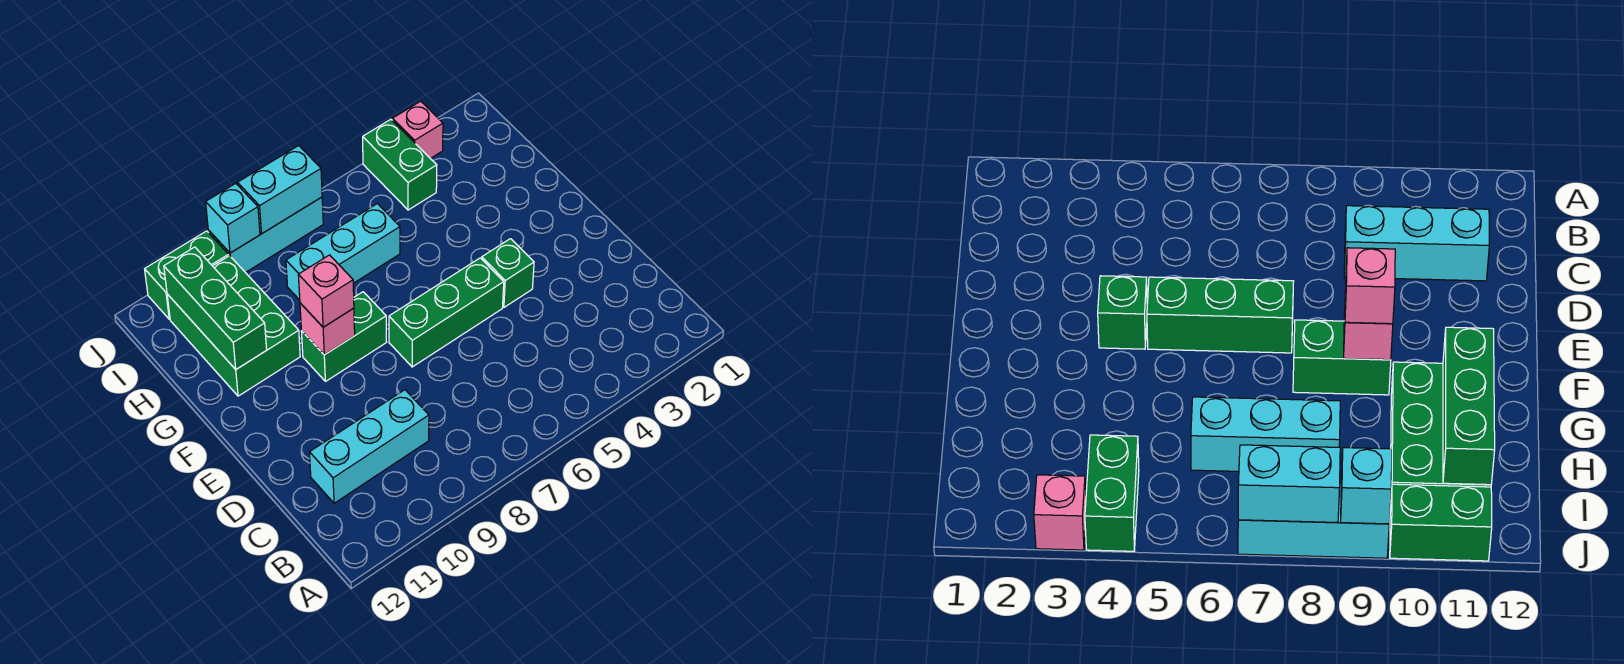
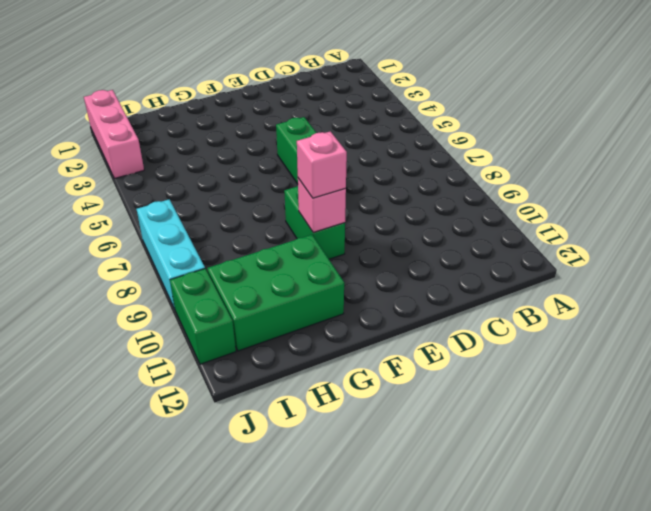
pink 1x3 brick [84,90,144,179] -> pink 1x1 brick [392,101,443,159]
none -> cyan 1x3 brick [310,390,429,503]
none -> green 1x1 brick [482,239,534,307]
none -> cyan 1x3 brick [286,204,400,300]

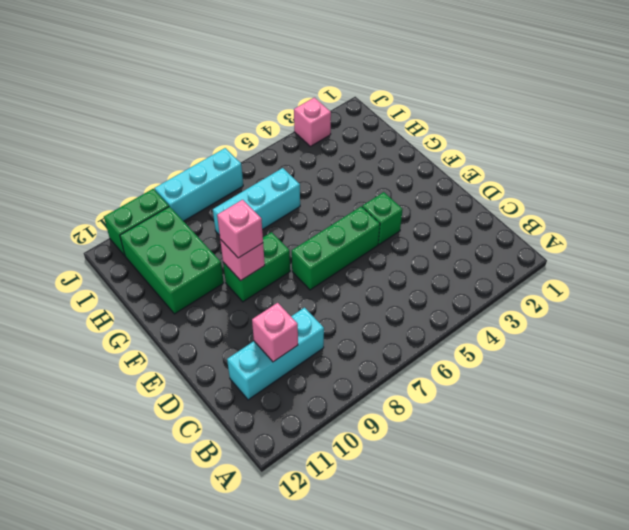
pink 1x1 brick [252,303,298,362] -> none
none -> green 1x2 brick [363,119,437,210]
none -> green 1x3 brick [164,247,267,369]
none -> cyan 1x2 brick [238,146,322,233]

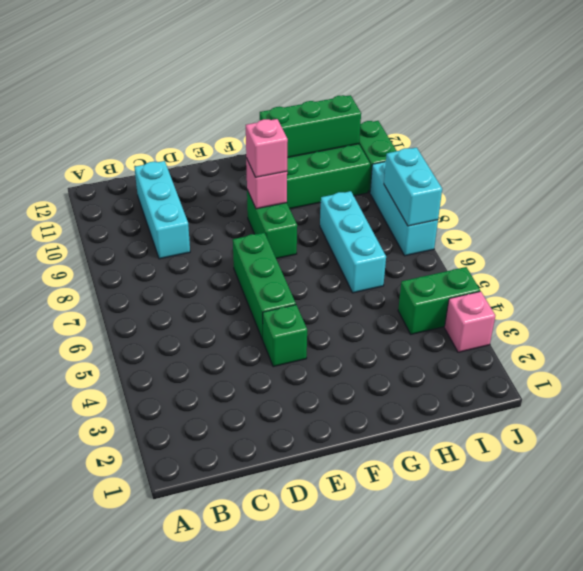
none -> cyan 1x1 brick [206,183,260,253]

